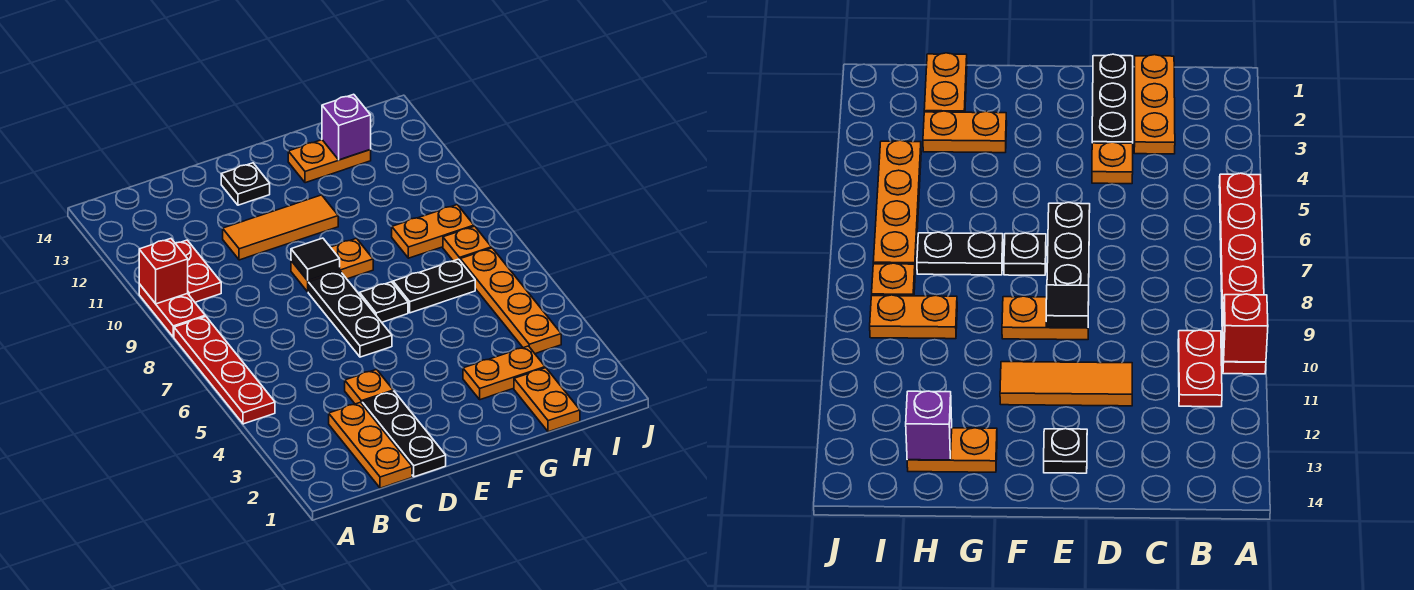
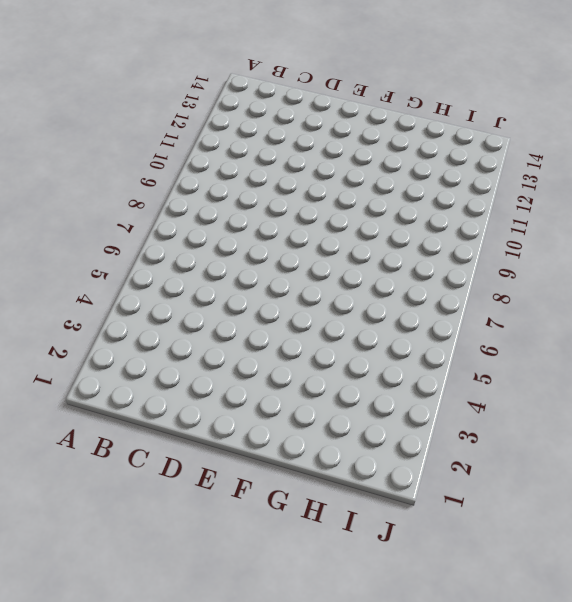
none -> red 1x4 plate [174,316,275,424]
none -> red 1x2 plate [139,284,205,337]
none -> red 1x2 plate [175,240,221,302]

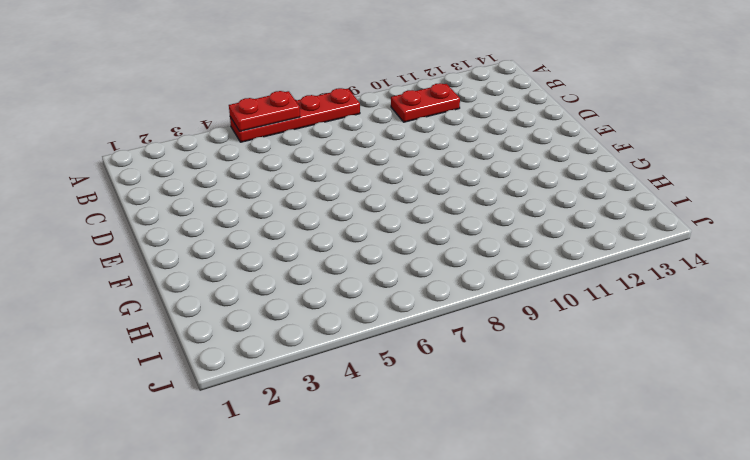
red 1x2 plate [229,91,300,131] -> red 1x2 plate moved to [139,284,205,337]
none -> orange 1x3 plate [329,402,412,488]
none -> black 1x3 plate [362,391,446,477]
none -> orange 1x1 plate [345,370,393,404]

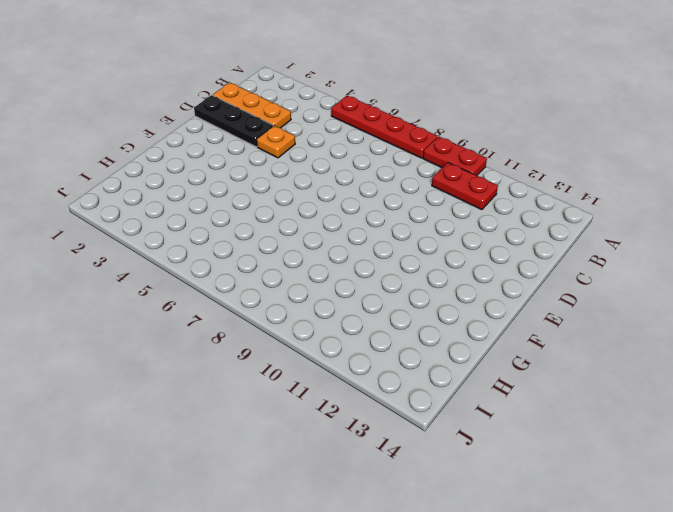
none -> orange 1x3 tile [223,195,338,260]
none -> black 1x3 plate [308,271,392,357]
none -> orange 1x2 plate [291,238,373,292]

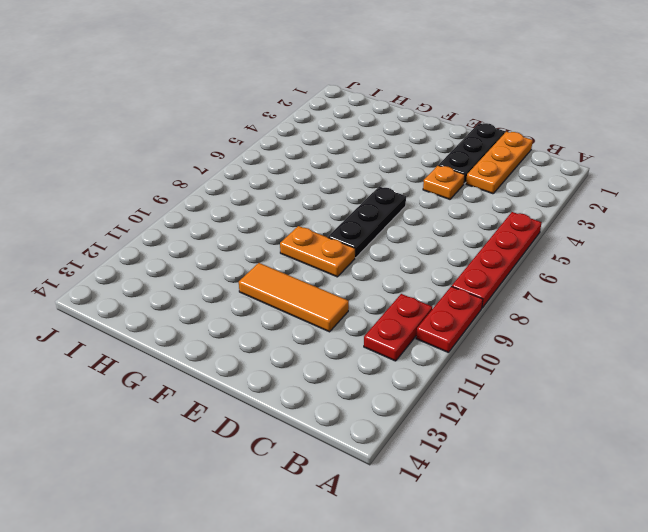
none -> black 1x1 plate [221,163,270,205]
none -> black 1x1 plate [360,282,408,322]
none -> orange 1x2 plate [463,346,545,400]

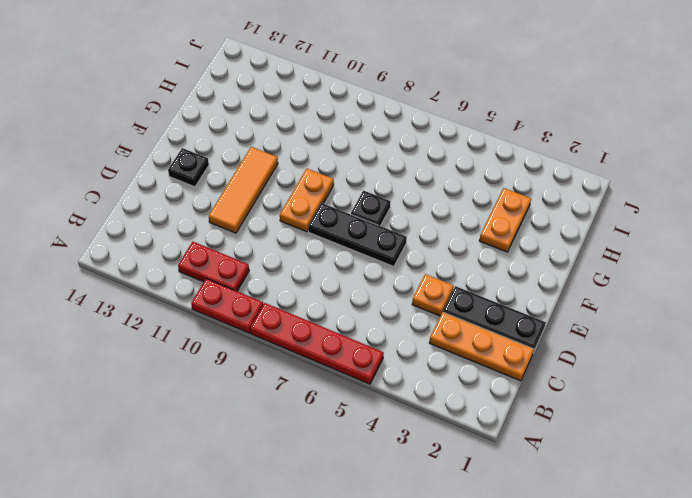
none -> black 1x2 plate [393,259,475,313]
none -> orange 1x2 plate [288,140,371,183]
none -> orange 1x2 plate [514,368,580,432]

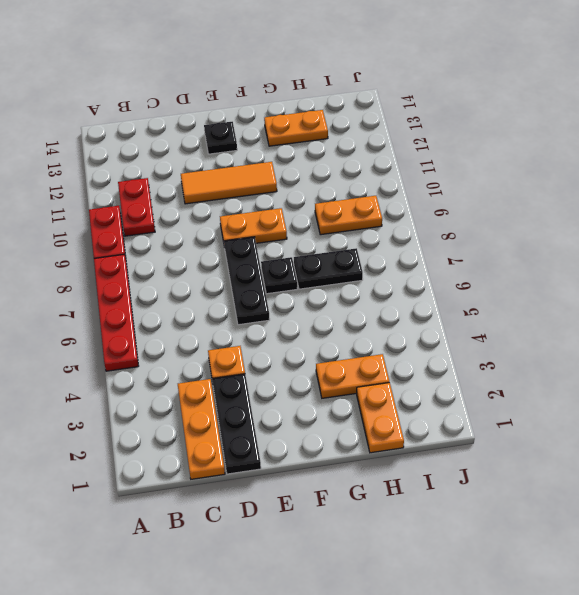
none -> orange 1x4 plate [460,248,561,354]
none -> orange 1x1 plate [443,226,491,261]
none -> red 1x1 brick [139,239,188,304]

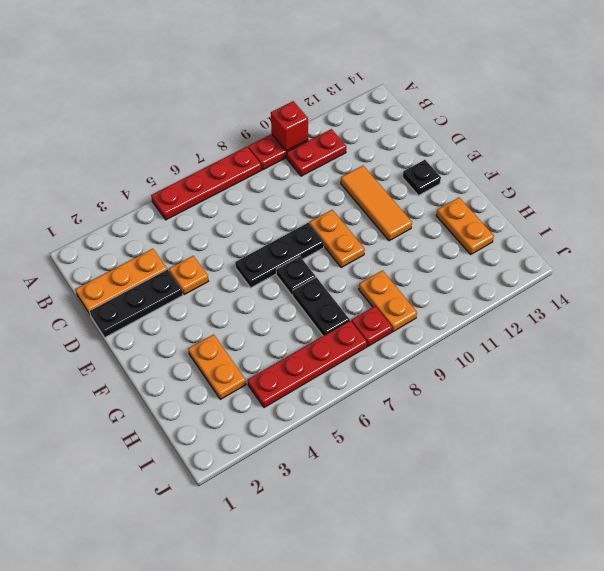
red 1x4 plate [248,320,367,408] -> orange 1x4 plate [460,248,561,354]
red 1x1 plate [351,306,392,346] -> orange 1x1 plate [443,226,491,261]
none -> orange 1x2 plate [514,368,580,432]
none -> black 1x1 tile [291,238,340,280]
none -> purple 1x1 brick [322,94,371,160]

